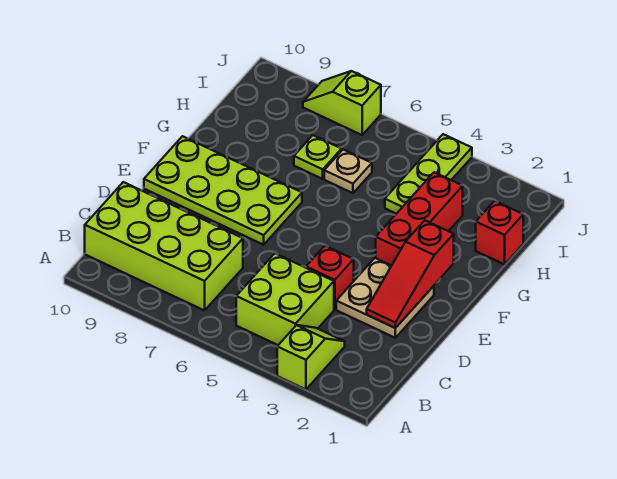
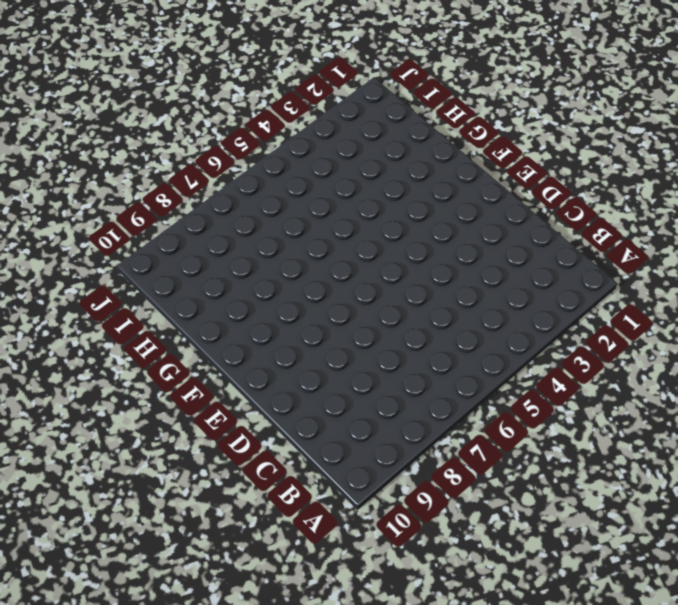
none -> lime 1x2 slope [277,325,345,389]
none -> lime 2x2 brick [236,254,334,345]
none -> lime 2x4 brick [85,182,243,311]

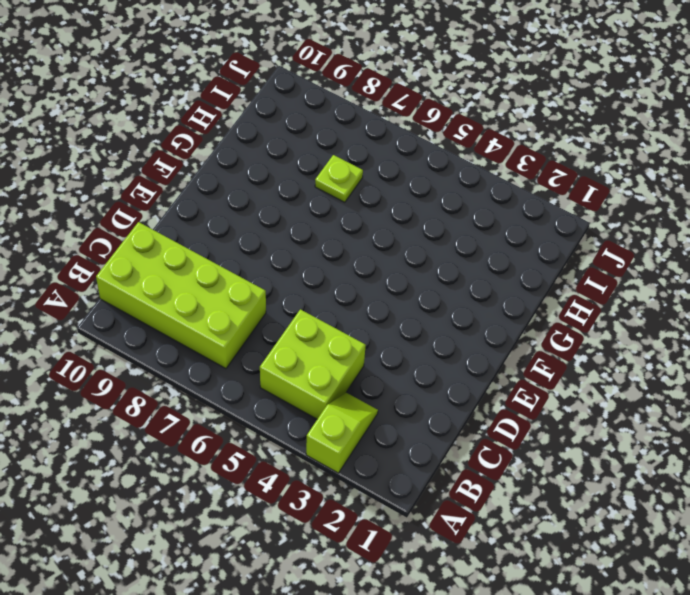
none -> tan 2x2 plate [336,258,434,338]
none -> red 1x1 brick [306,246,354,309]
none -> lime 2x4 plate [144,136,302,245]

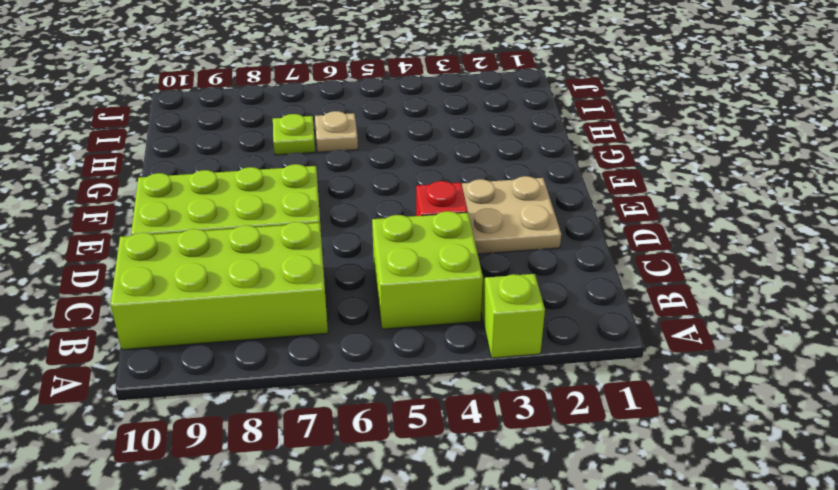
none -> red 1x3 brick [376,172,463,266]
none -> red 1x1 brick [476,201,523,264]
none -> lime 1x3 plate [385,134,472,214]

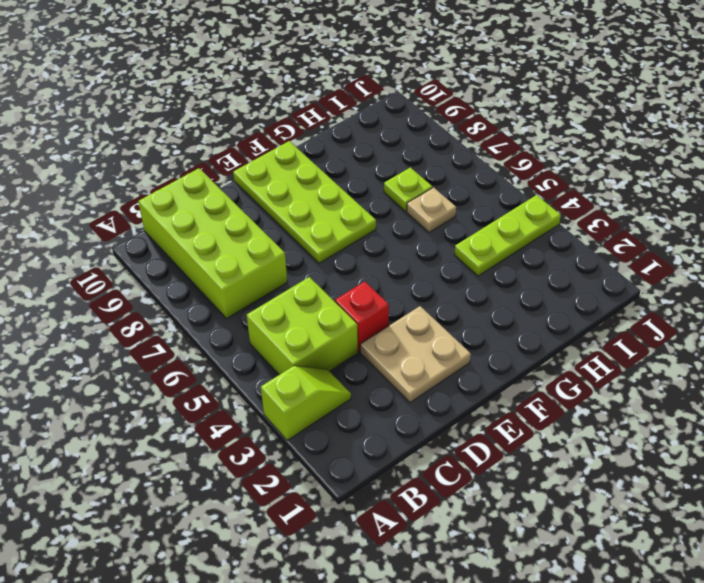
none -> red 1x3 brick [376,172,463,266]
none -> red 1x1 brick [476,201,523,264]
none -> lime 1x2 slope [303,71,381,135]

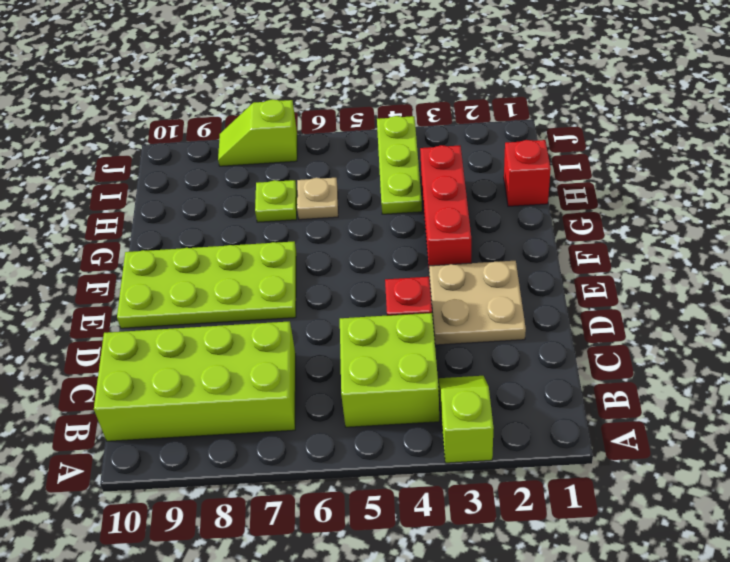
none -> red 1x3 slope [367,221,454,328]

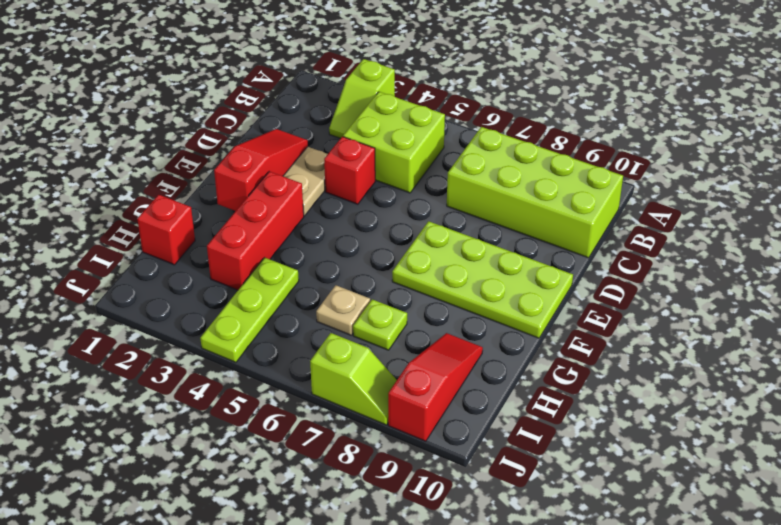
red 1x3 slope [388,333,483,441] -> none

